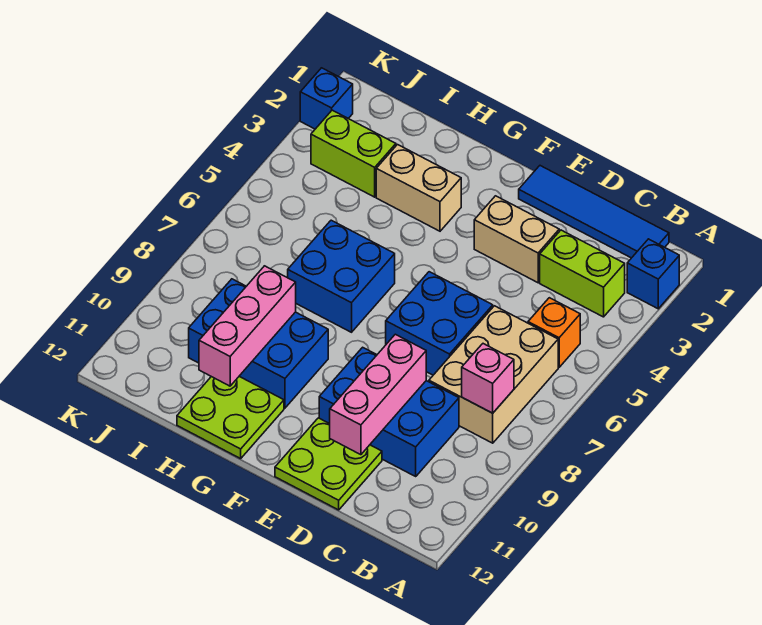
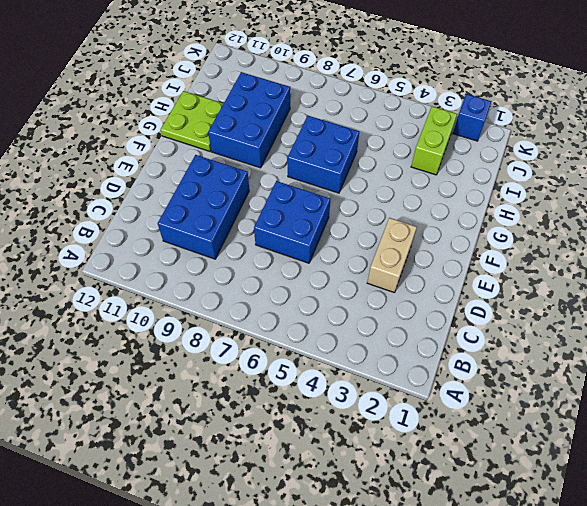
none -> blue 1x1 brick [627,239,679,309]
none -> blue 1x4 tile [519,166,669,258]
none -> lime 1x2 brick [540,230,625,317]

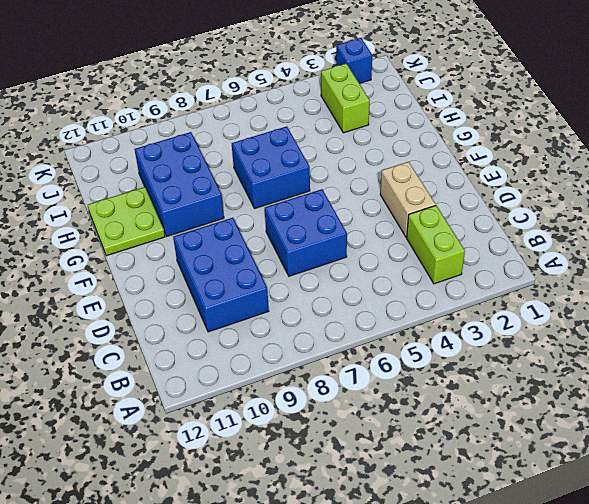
none -> blue 1x1 brick [627,239,679,309]
none -> blue 1x4 tile [519,166,669,258]
none -> orange 1x1 brick [528,298,580,367]

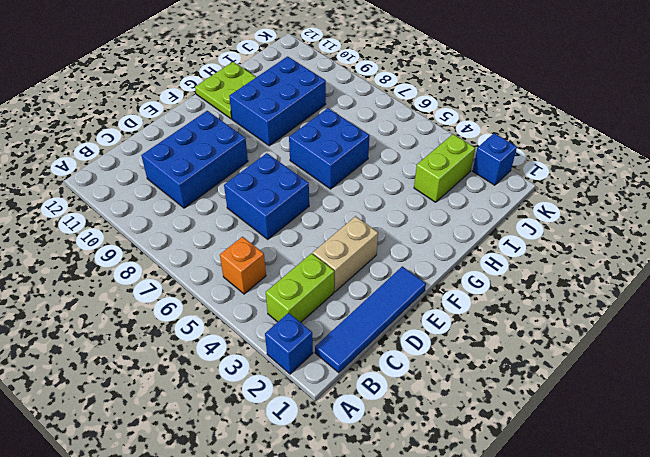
none -> tan 2x3 brick [429,306,558,443]
none -> lime 2x2 plate [275,418,382,510]
none -> tan 1x2 brick [376,145,461,231]

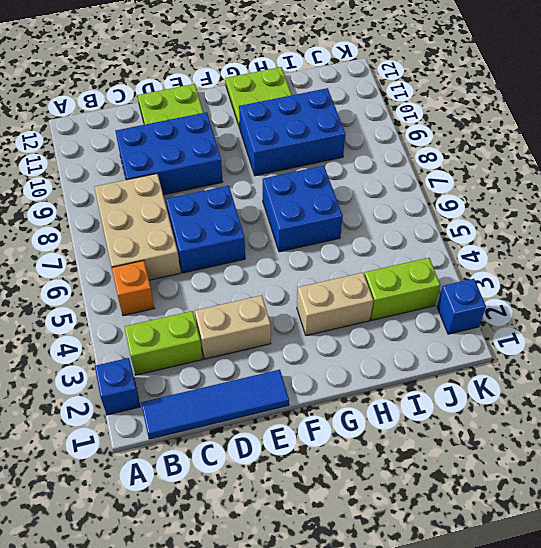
none -> pink 1x1 brick [462,344,514,413]
none -> pink 1x3 brick [330,334,426,455]
none -> pink 1x3 brick [199,266,296,386]

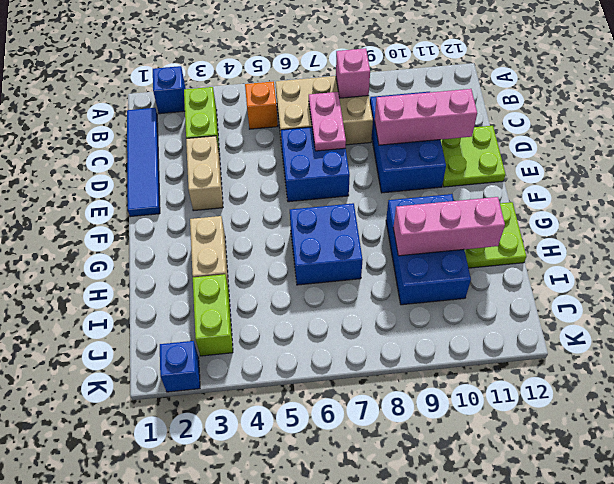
pink 1x2 plate [309,92,346,151] -> none

